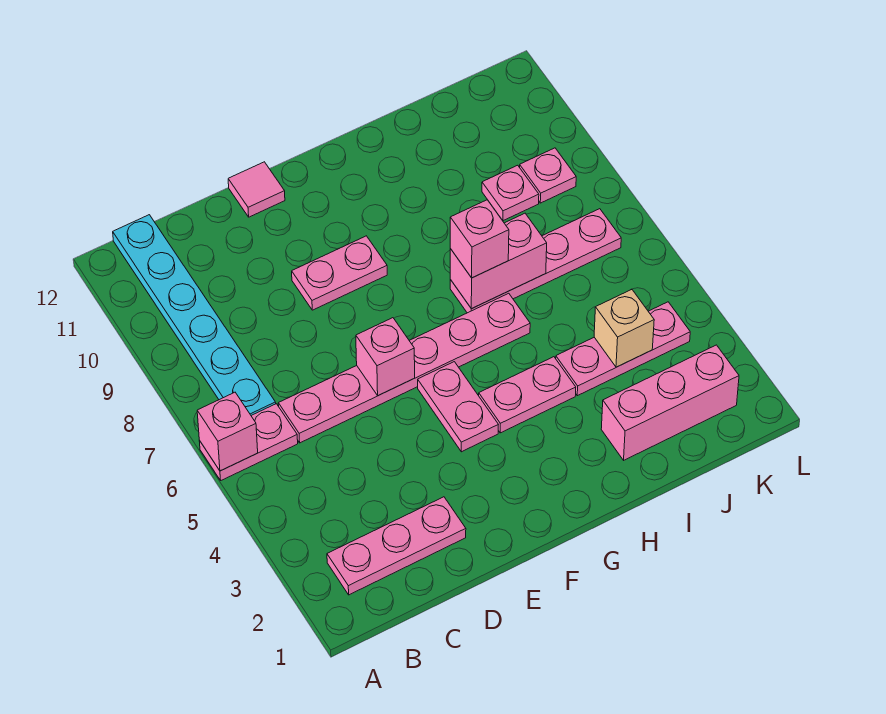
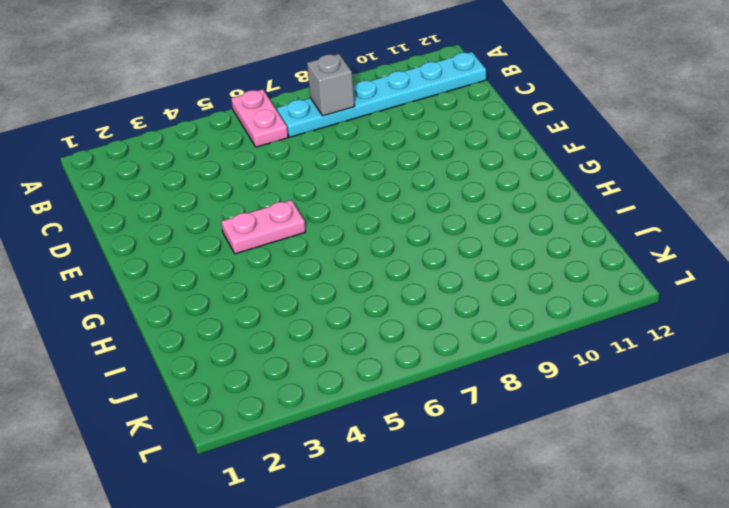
grey 1x1 brick [307,54,355,116] -> none
none -> pink 1x3 plate [327,497,466,595]
none -> pink 1x6 plate [278,293,530,443]
none -> pink 1x2 plate [292,236,387,310]

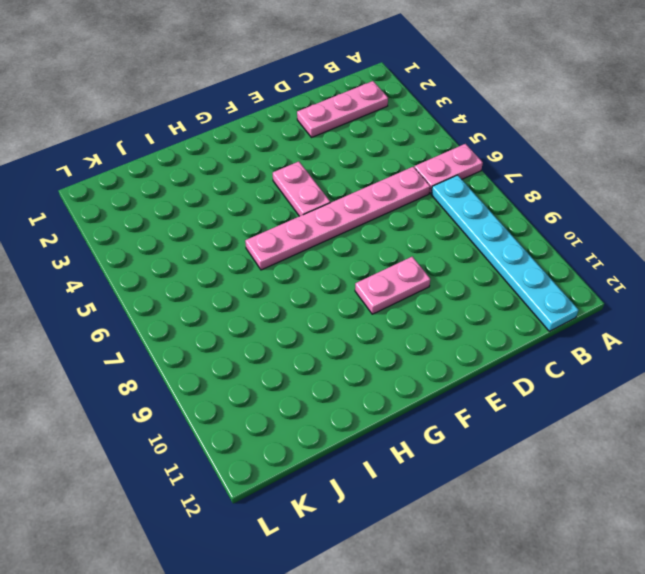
none -> pink 1x1 tile [228,162,285,217]
none -> pink 1x2 plate [479,357,576,433]
none -> pink 1x4 plate [450,209,621,313]

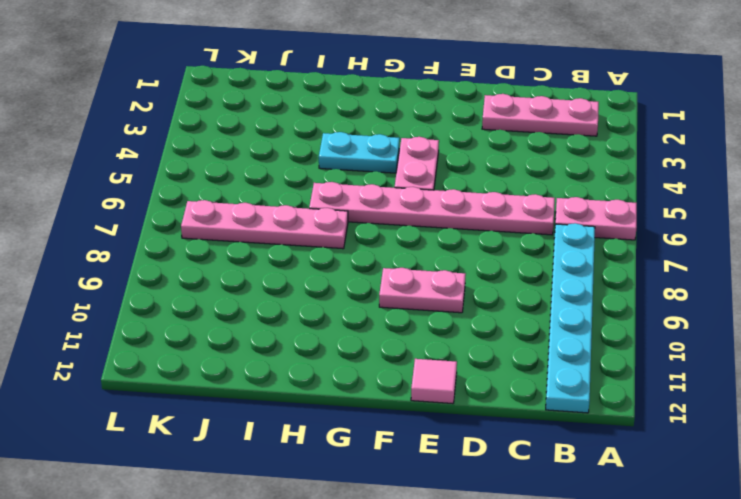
cyan 1x2 plate [319,132,400,173] -> pink 1x2 plate [479,357,576,433]
none -> pink 1x3 brick [601,345,739,460]
none -> pink 1x3 plate [556,302,690,396]
none -> pink 1x1 plate [482,165,539,221]

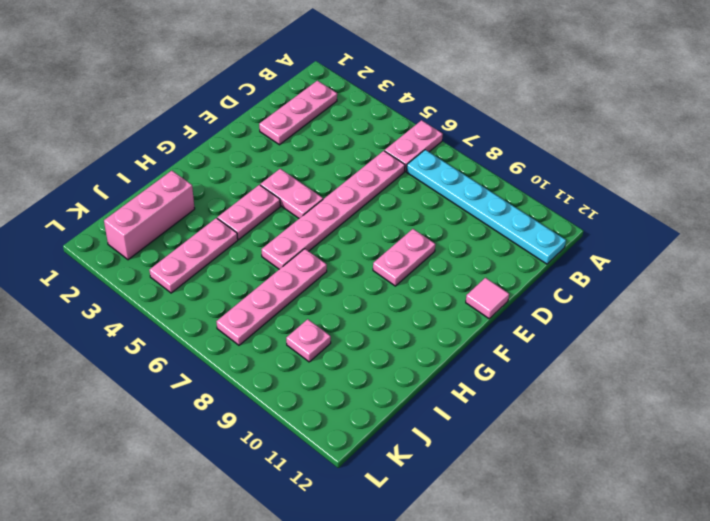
none -> pink 1x1 plate [520,148,576,203]
none -> pink 1x1 brick [197,392,258,471]
none -> pink 1x1 brick [356,318,415,396]

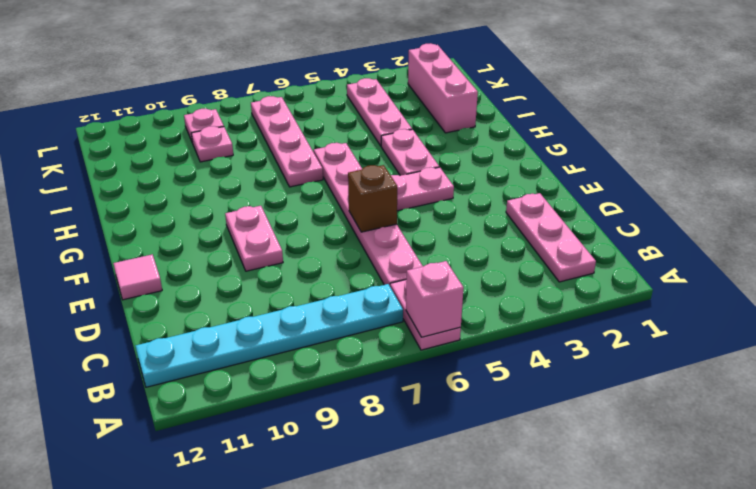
brown 1x1 brick [348,165,397,232] -> pink 1x1 brick [356,318,415,396]
none -> pink 1x2 brick [450,213,547,309]
none -> tan 1x1 brick [594,290,654,367]
none -> pink 1x1 brick [450,200,509,278]

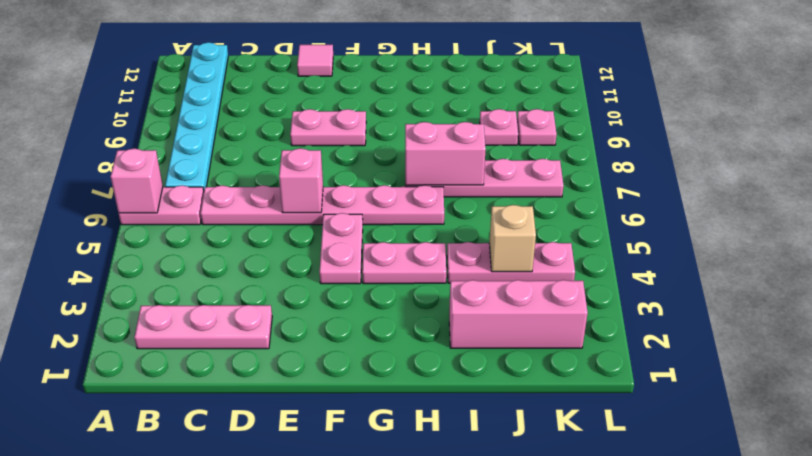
none -> pink 1x1 brick [450,200,509,278]

